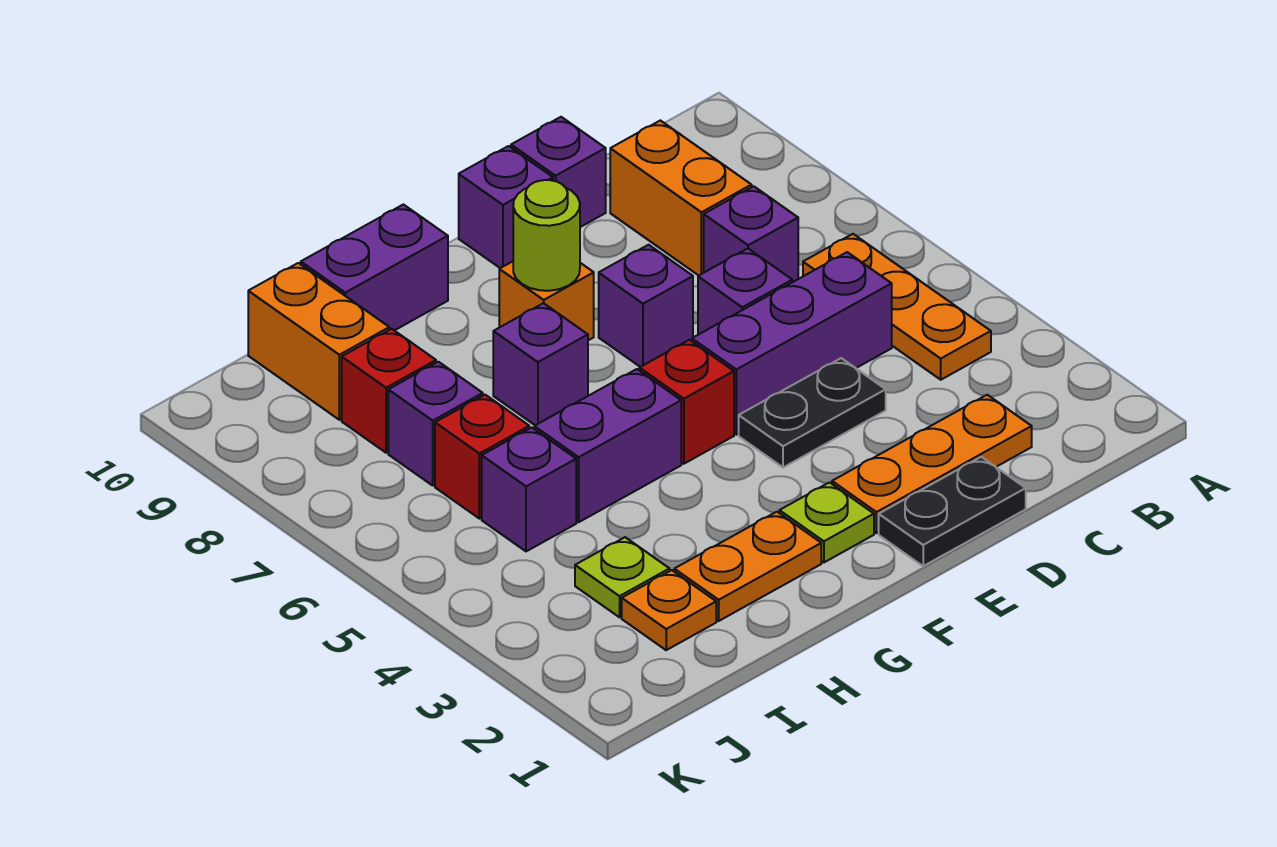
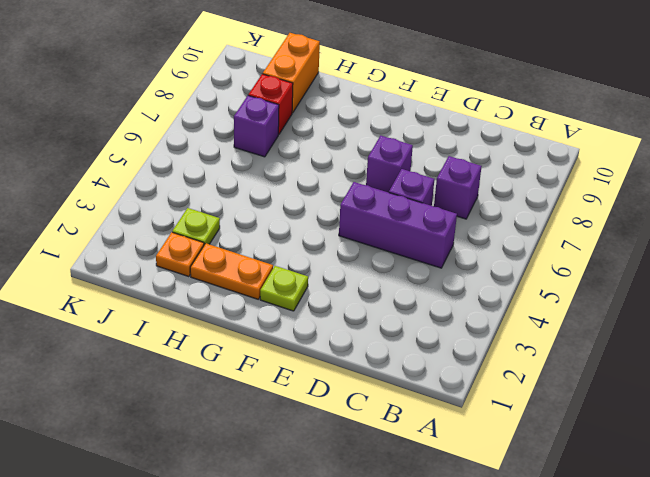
none -> orange 1x3 plate [803,234,991,380]
none -> orange 1x3 plate [832,395,1032,533]
none -> orange 1x2 brick [610,120,752,276]

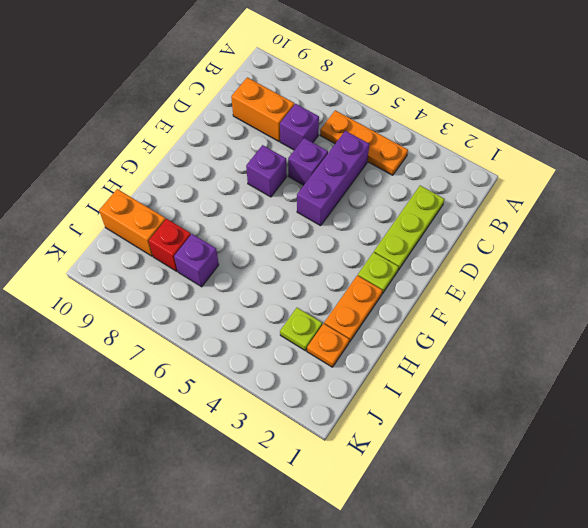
lime 1x3 plate [374,186,444,270] -> orange 1x3 plate [832,395,1032,533]
none -> black 1x2 plate [879,457,1026,566]
none -> black 1x2 plate [739,358,886,467]
none -> purple 1x1 brick [511,117,606,227]

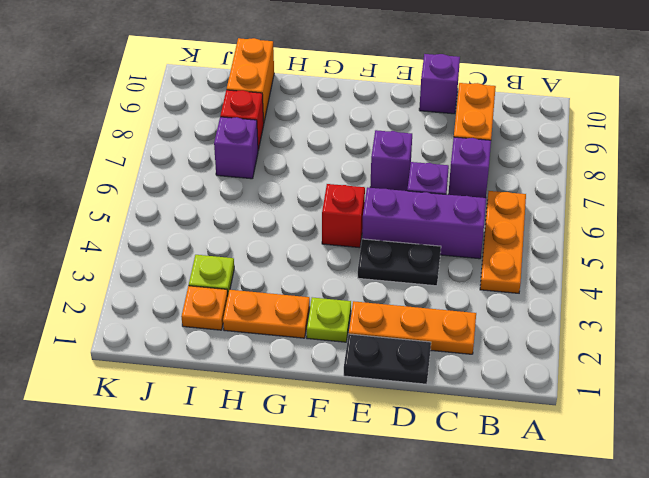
none -> purple 1x1 brick [459,146,553,268]
none -> orange 1x1 brick [499,261,594,340]
none -> purple 1x2 brick [534,369,681,522]

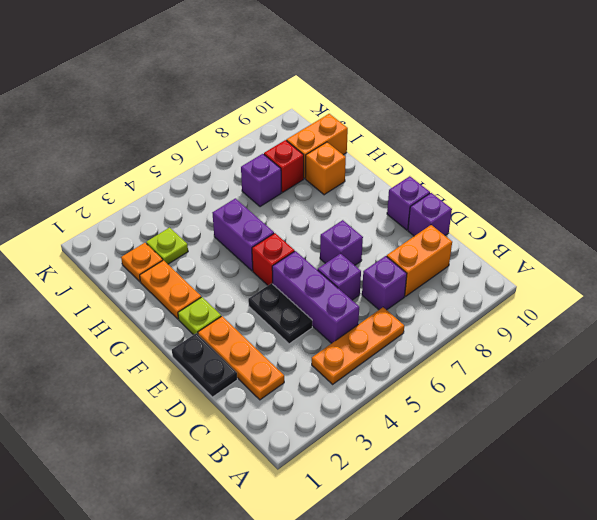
orange 1x1 brick [306,142,346,195] -> orange 1x1 brick moved to [499,261,594,340]
none -> purple 1x1 brick [493,303,588,425]
none -> purple 1x2 brick [301,205,448,331]
none -> purple 1x1 brick [482,428,576,551]

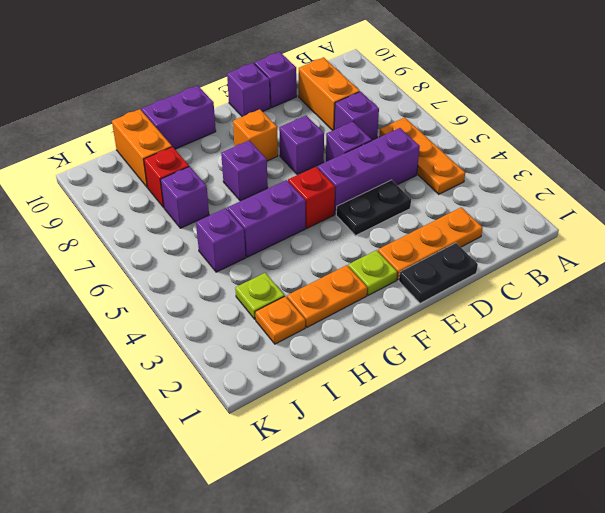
none -> red 1x1 brick [435,395,529,519]
none -> lime 1x1 round brick [513,180,580,291]

